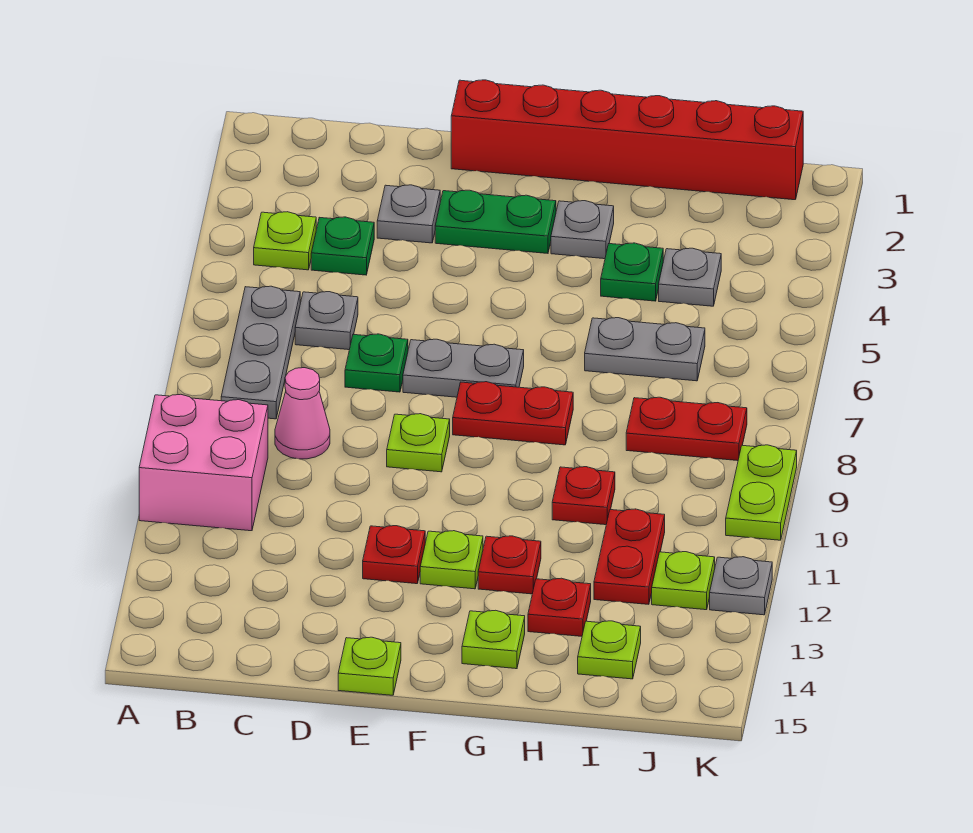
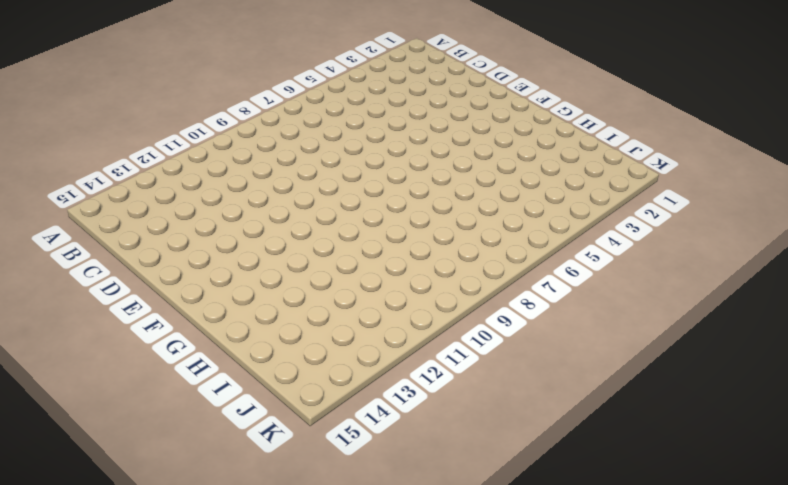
none -> pink 2x2 brick [139,394,268,531]
none -> lime 1x1 plate [254,212,316,270]
none -> grey 1x3 plate [221,286,300,419]
none -> green 1x1 plate [311,217,374,275]

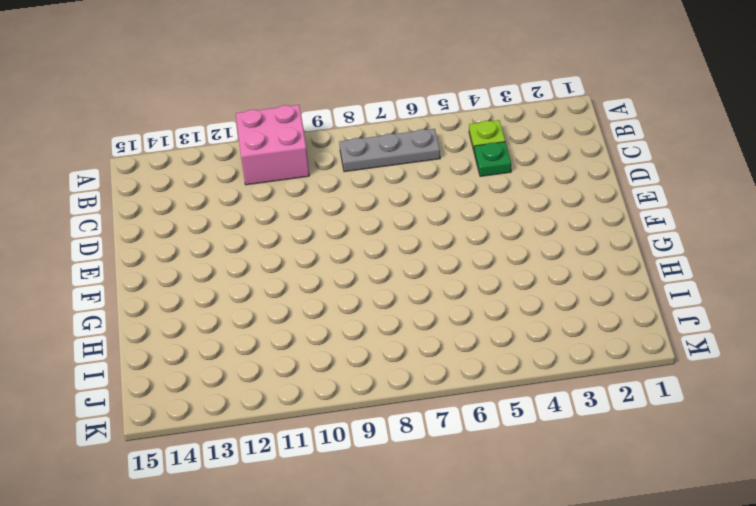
none -> grey 1x1 plate [295,292,358,350]
none -> pink 1x1 cone [275,368,330,459]
none -> grey 1x1 plate [377,185,440,243]
none -> green 1x1 plate [345,334,408,392]

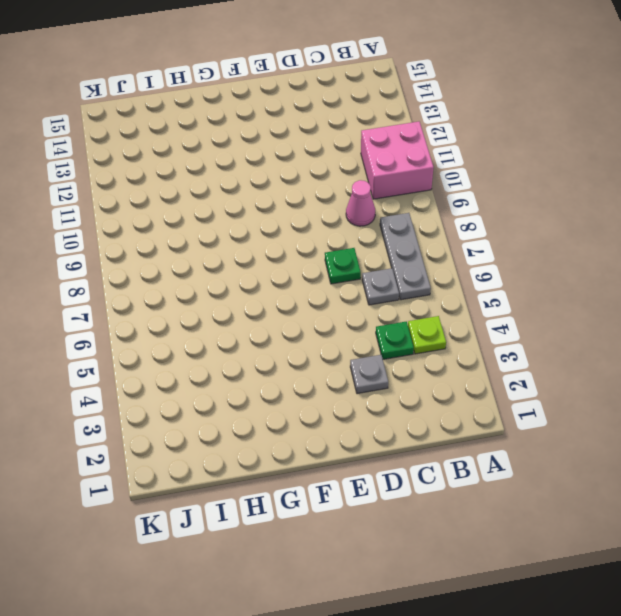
none -> red 1x6 brick [451,80,803,200]
none -> green 1x2 plate [435,190,556,253]
none -> grey 1x2 plate [403,339,524,397]
none -> lime 1x1 plate [387,414,450,472]

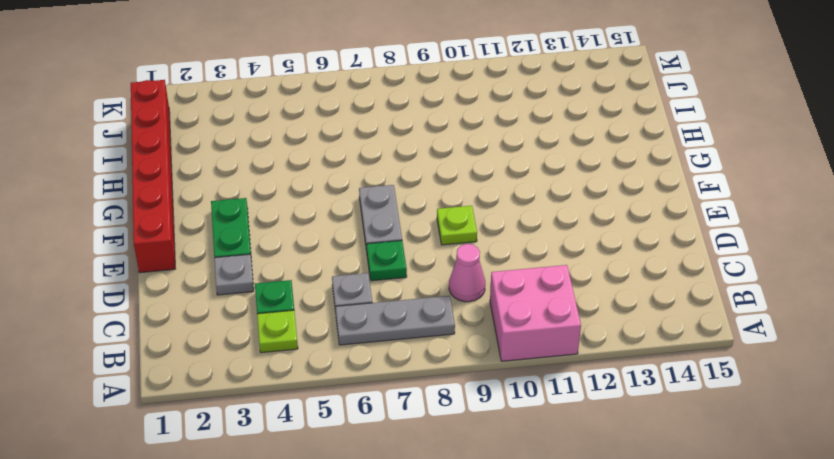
none -> red 1x1 plate [363,526,425,584]
none -> lime 1x1 plate [338,637,401,695]
none -> red 1x2 plate [453,382,573,445]
none -> lime 1x1 plate [420,531,483,589]

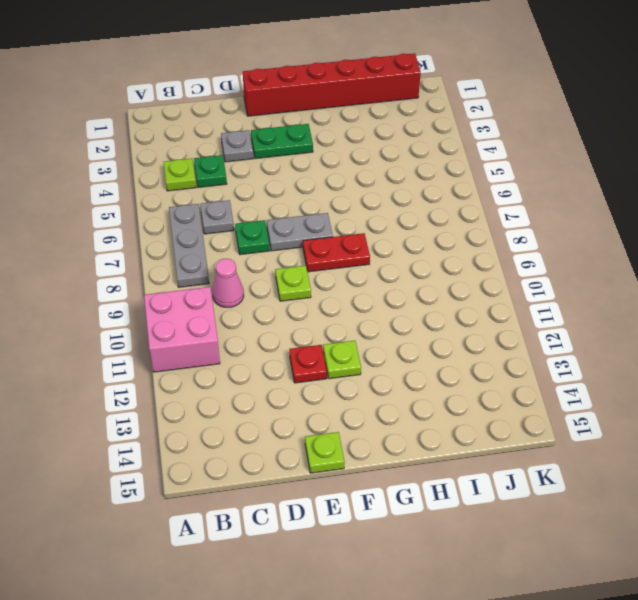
none -> grey 1x1 plate [551,201,614,259]
none -> red 1x1 plate [478,536,541,594]
none -> lime 1x1 plate [462,610,525,669]
none -> green 1x1 plate [601,243,663,301]

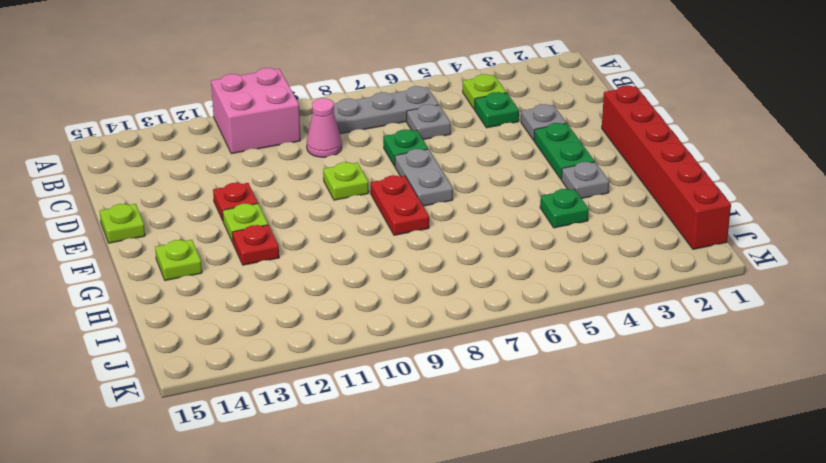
none -> grey 1x2 plate [585,318,705,381]
none -> red 1x1 plate [552,467,615,525]
none -> red 1x1 plate [528,578,591,636]
none -> grey 1x1 plate [659,248,721,306]

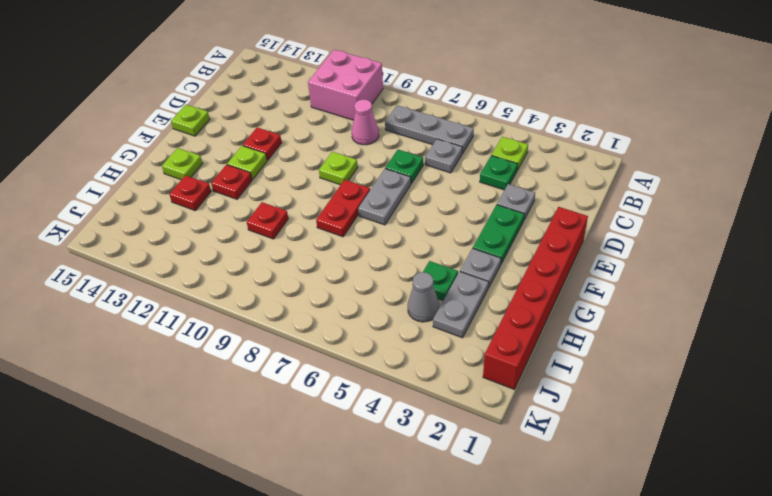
grey 1x2 plate [433,272,489,338] -> grey 1x2 plate moved to [585,318,705,381]
grey 1x1 cone [408,272,439,322] -> grey 1x1 plate [659,248,721,306]
none -> red 1x2 plate [626,397,747,461]
none -> red 1x2 plate [594,509,665,604]
none -> lime 1x1 plate [578,621,641,679]
none -> lime 1x1 plate [652,552,715,610]

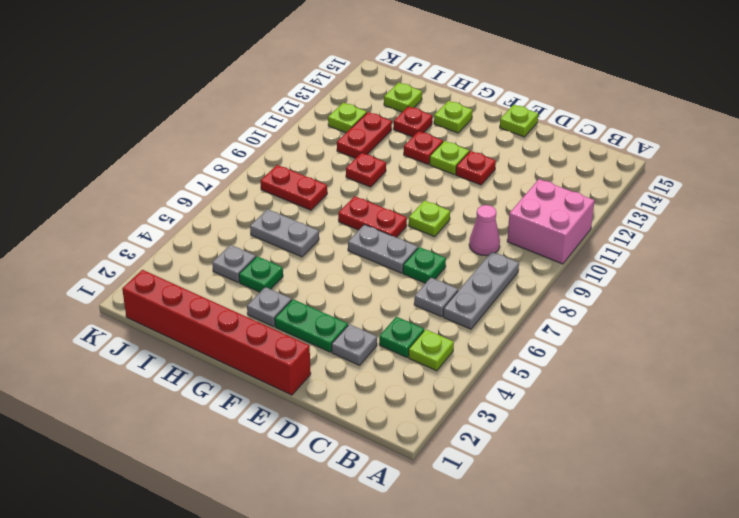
none -> lime 1x2 plate [726,445,797,540]
none -> grey 1x1 plate [710,557,772,615]

